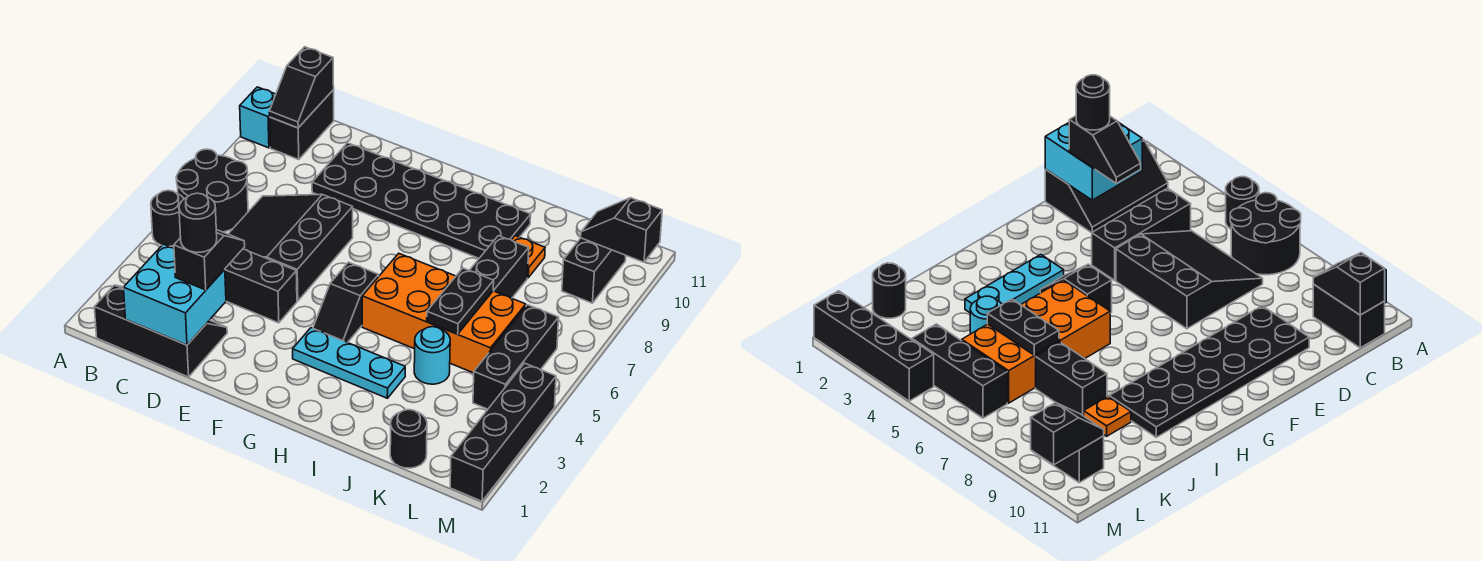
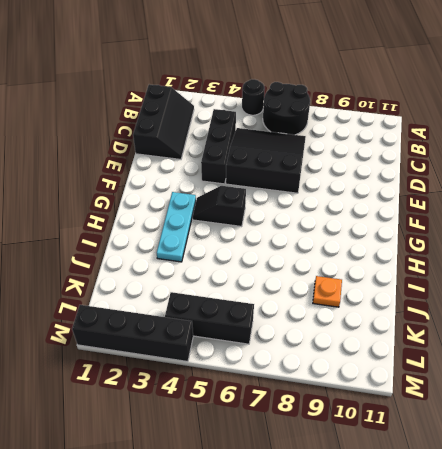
none -> cyan 1x1 brick [240,87,276,148]
none -> black 1x2 brick [270,90,334,160]
none -> black 2x6 plate [312,143,531,258]

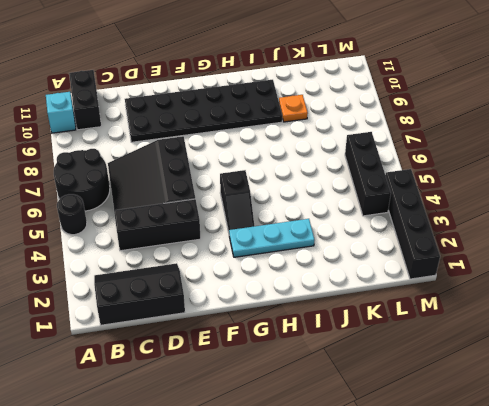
none -> orange 2x4 brick [362,253,526,373]
none -> cyan 1x1 round brick [414,327,450,384]
none -> black 1x2 brick [469,236,529,298]

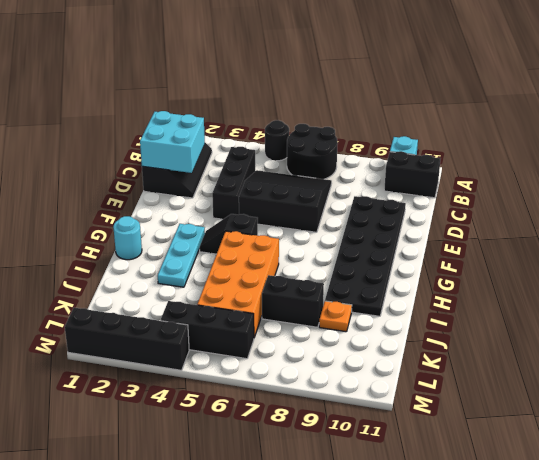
cyan 1x1 round brick [113,216,142,260] -> cyan 1x1 round brick moved to [414,327,450,384]
none -> black 1x1 round brick [390,410,427,468]
none -> black 1x2 brick [562,238,626,303]
none -> black 1x2 slope [269,47,334,128]

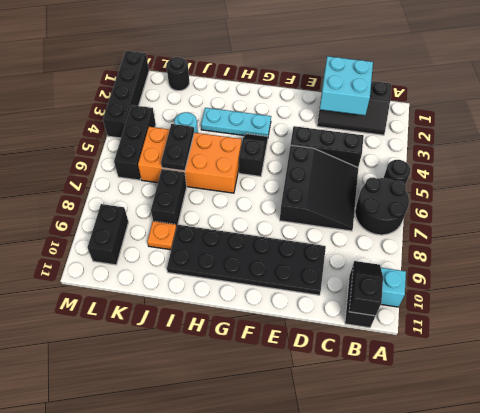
none -> black 1x2 slope [581,198,662,262]
none -> black 1x2 slope [174,230,245,290]
none -> black 1x1 round brick [179,193,217,252]

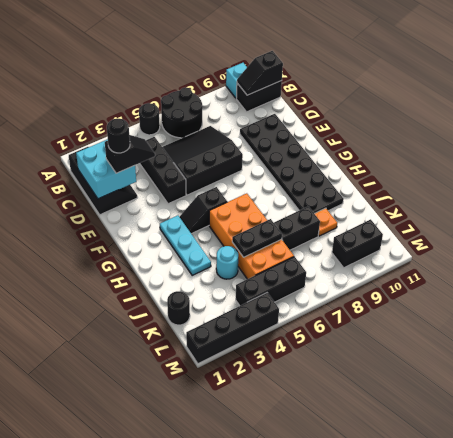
none -> black 1x2 slope [581,198,662,262]

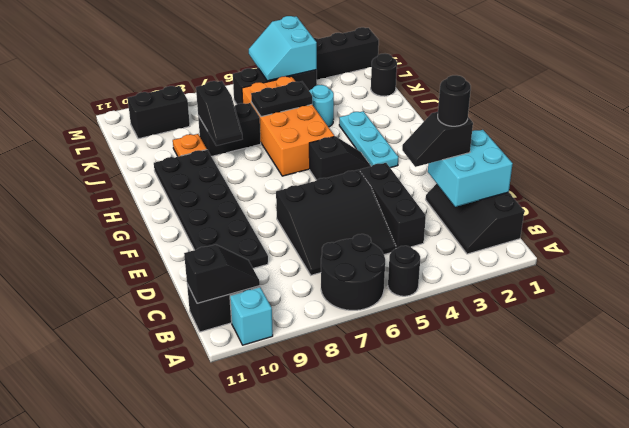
black 1x2 slope [196,81,242,146] -> black 1x2 slope moved to [581,198,662,262]
cyan 2x2 slope [249,16,317,81] -> none

